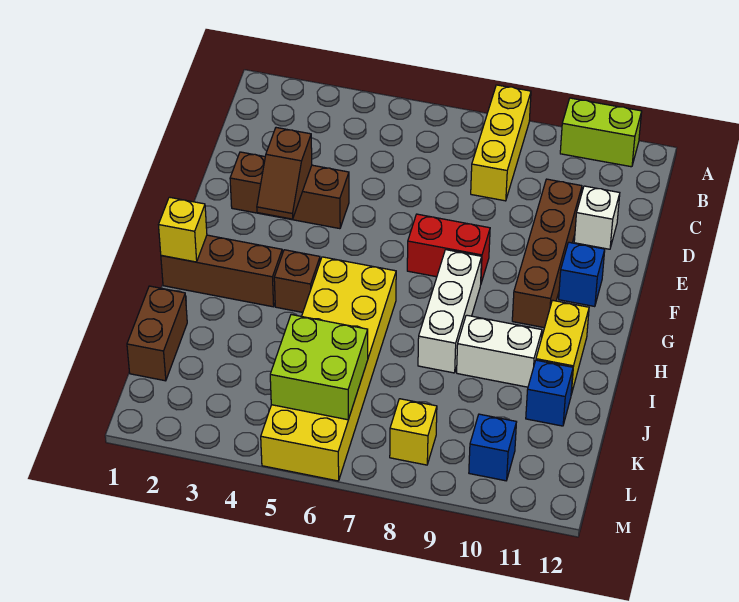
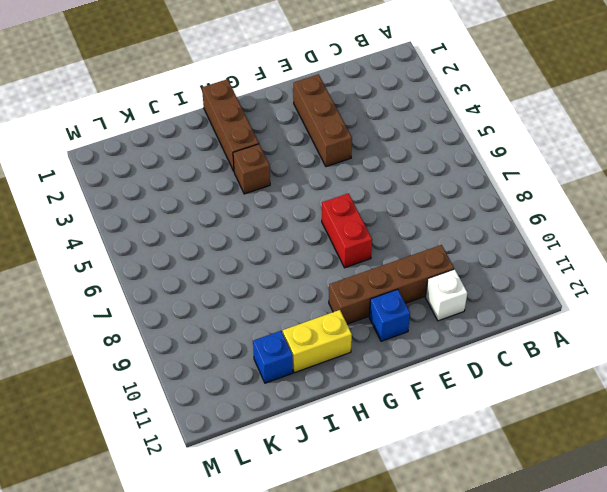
none -> yellow 1x3 brick [471,85,531,201]
none -> lime 1x2 brick [560,98,642,167]
none -> white 1x3 brick [418,250,482,373]

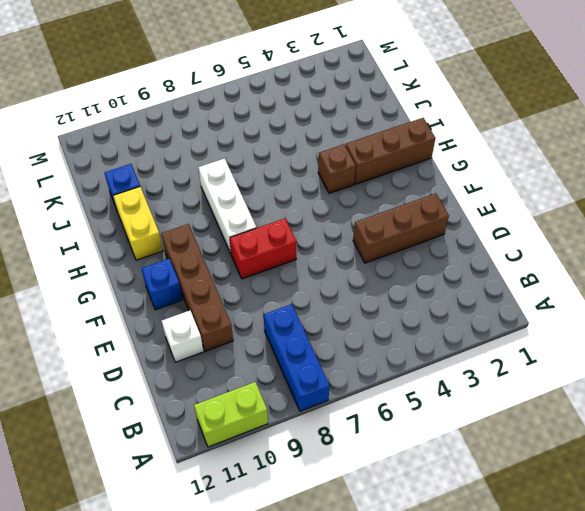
blue 1x3 brick [264,304,330,411] -> yellow 1x3 brick [471,85,531,201]
none -> yellow 2x6 brick [261,257,396,481]
none -> white 1x2 brick [457,315,542,387]
none -> brown 1x2 brick [127,286,187,381]

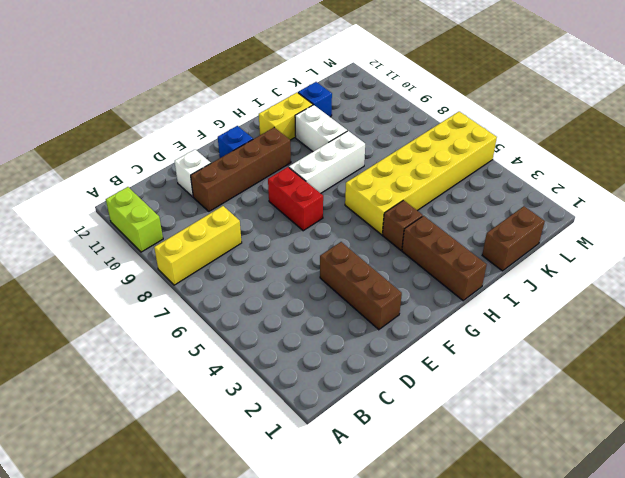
none -> yellow 1x1 brick [390,399,437,465]
none -> blue 1x1 brick [469,414,516,481]
none -> brown 1x2 slope [257,128,312,219]

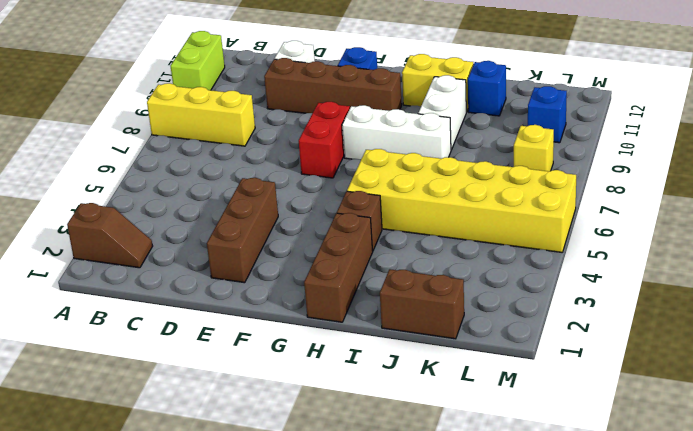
brown 1x2 slope [67,203,153,268] -> brown 1x2 slope moved to [257,128,312,219]
none -> yellow 1x1 brick [159,197,207,262]
none -> lime 2x2 brick [270,315,368,420]

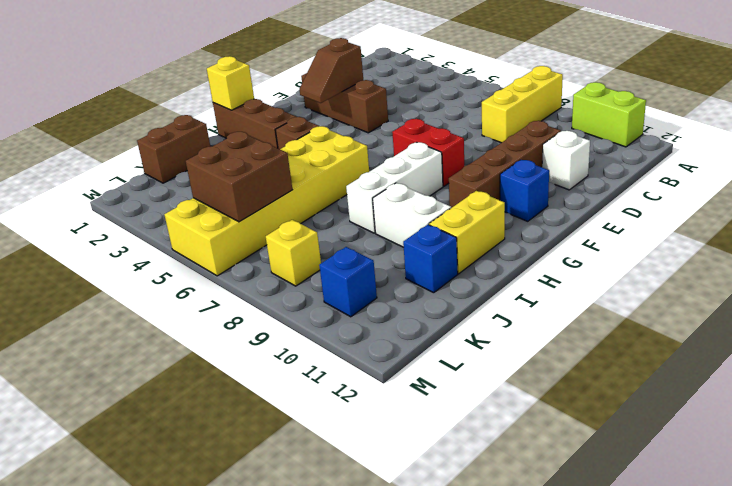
brown 2x2 brick [186,132,292,222] -> lime 2x2 brick [270,315,368,420]

